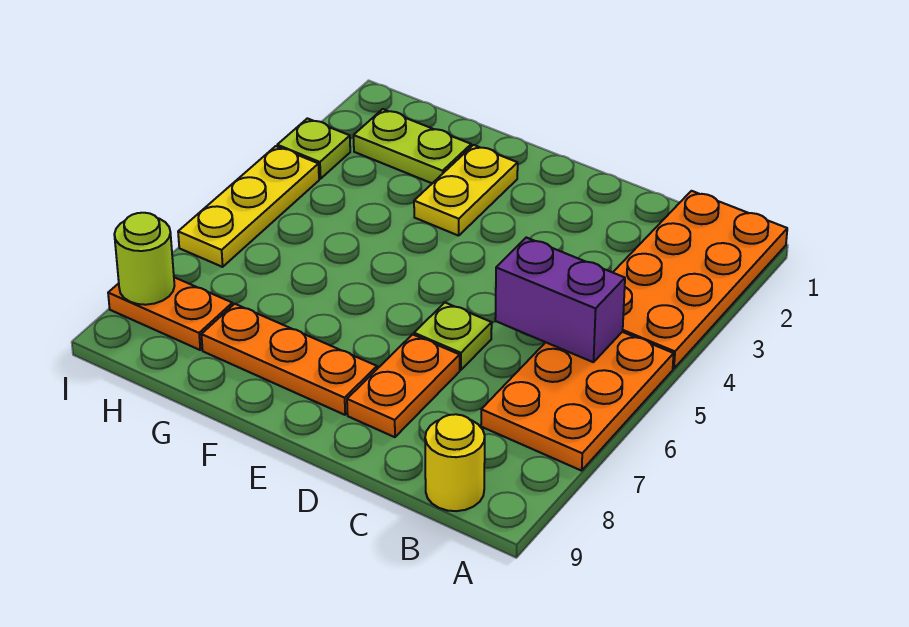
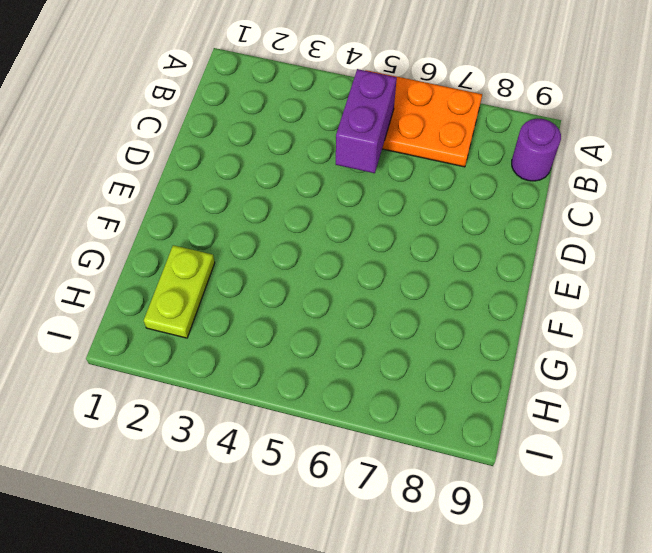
purple 1x1 round brick [512,119,561,181] -> yellow 1x1 round brick [425,414,485,511]
none -> orange 2x4 plate [613,191,787,369]
none -> lime 1x1 plate [414,303,492,370]
none -> orange 1x2 plate [347,334,460,437]

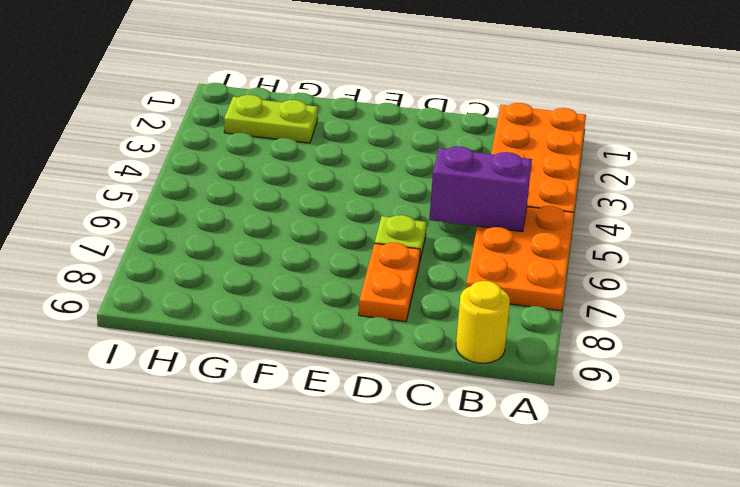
none -> orange 1x3 plate [201,304,377,415]
none -> yellow 1x2 plate [414,145,518,236]
none -> orange 1x2 plate [108,277,233,350]

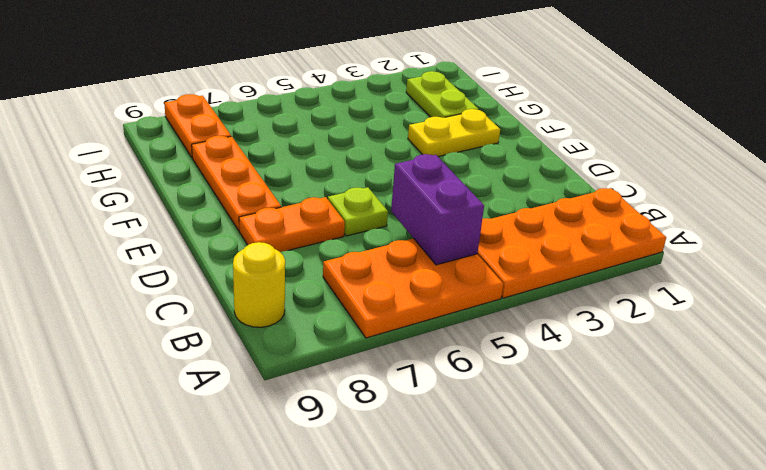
none -> lime 1x1 plate [277,118,350,179]
none -> yellow 1x3 plate [178,146,319,267]
none -> lime 1x1 round brick [114,213,175,305]

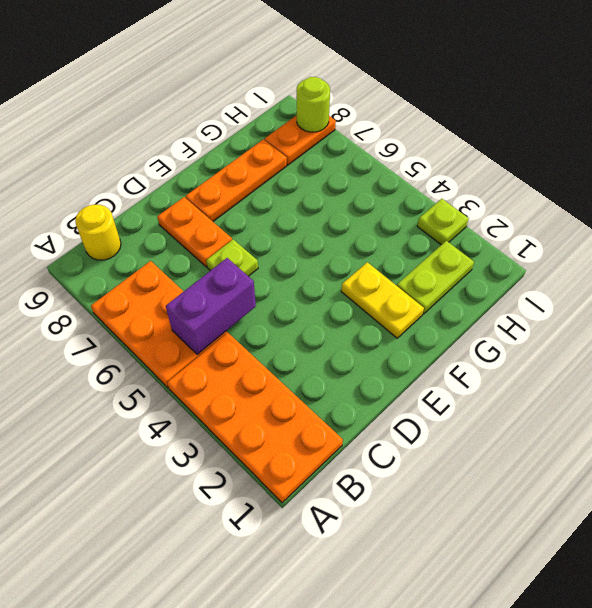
none -> yellow 1x3 plate [178,146,319,267]

